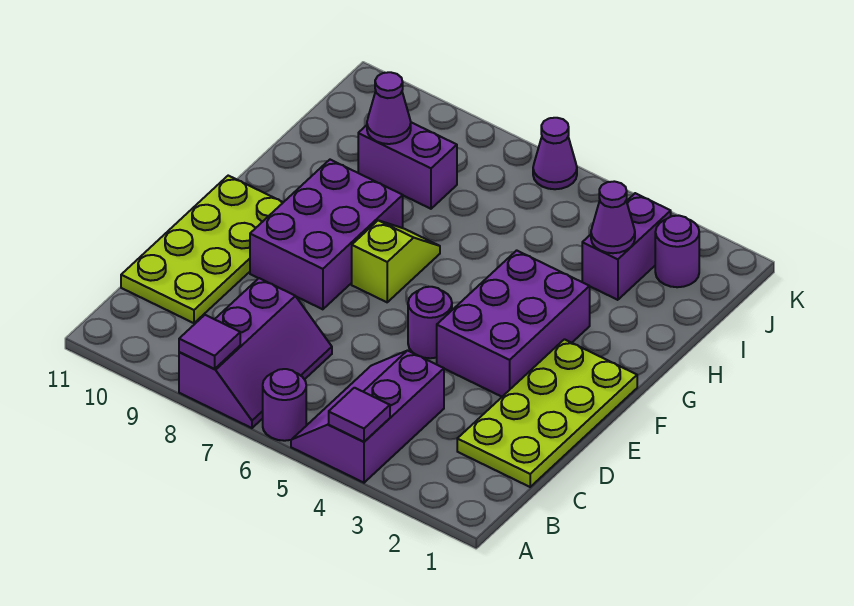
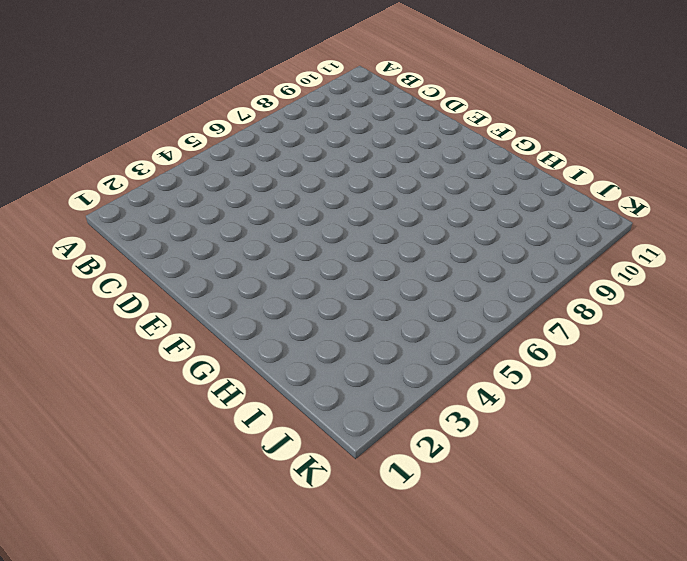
none -> purple 2x3 slope [291,351,444,483]
none -> purple 1x1 round brick [263,369,306,441]
none -> purple 2x3 slope [179,278,332,428]

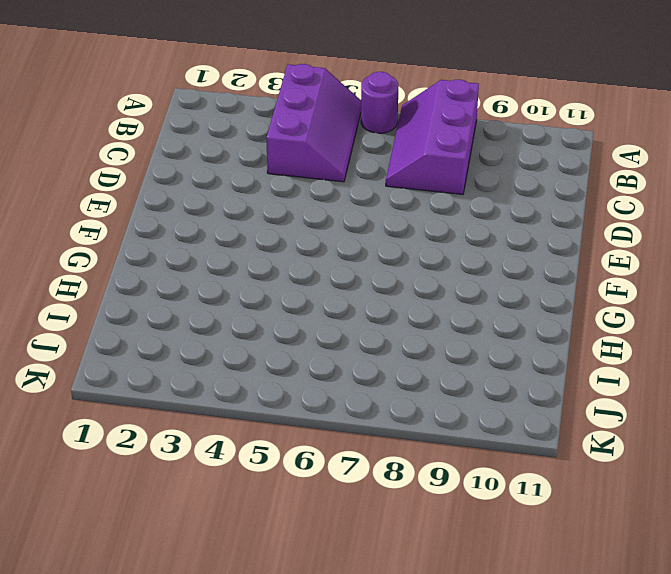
none -> lime 2x4 plate [457,339,637,487]
none -> lime 2x4 plate [121,176,283,323]
none -> purple 2x3 brick [437,250,590,397]

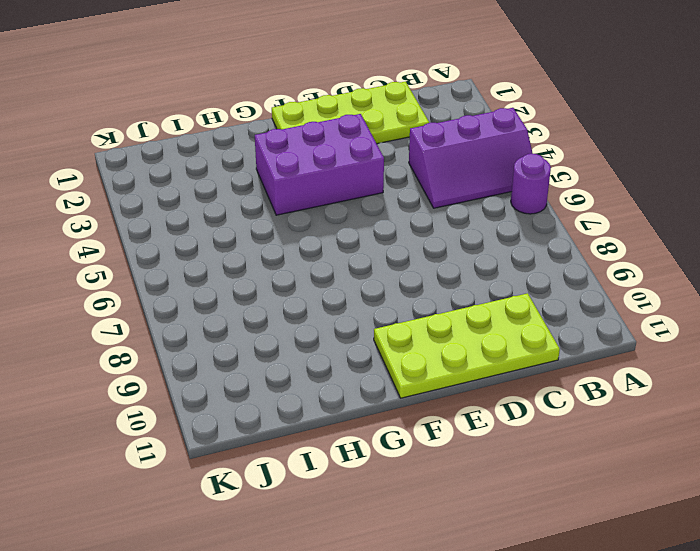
none -> purple 2x3 slope [179,278,332,428]
none -> purple 1x1 round brick [408,287,452,358]
none -> purple 2x3 brick [250,160,403,309]

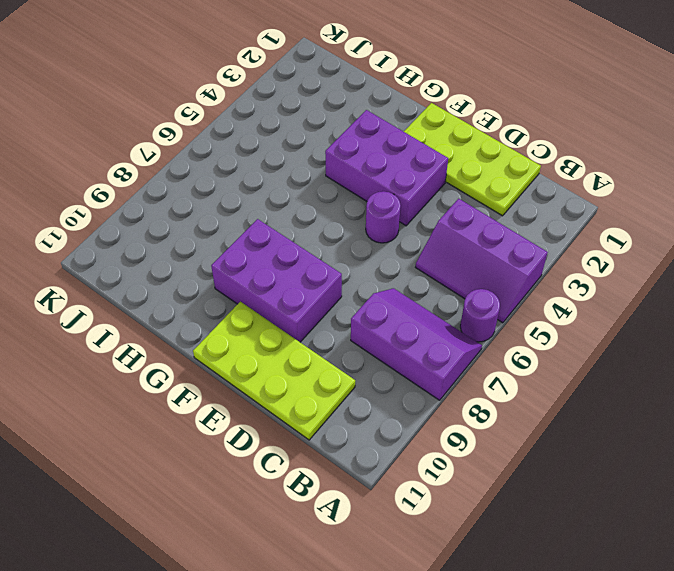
none -> lime 1x2 slope [352,220,440,302]
none -> purple 1x2 brick [582,193,671,300]
none -> purple 1x2 brick [358,122,457,209]

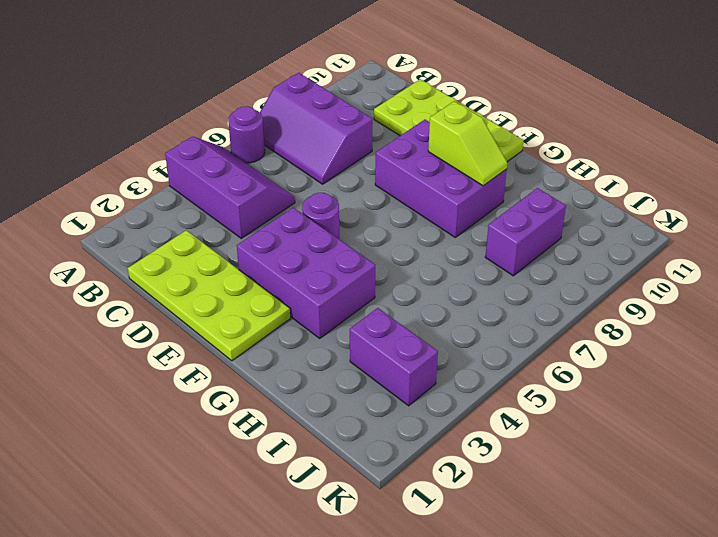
lime 1x2 slope [428,101,507,186] -> lime 1x2 slope moved to [352,220,440,302]
none -> purple 1x1 round brick [655,216,699,287]
none -> purple 1x1 cone [533,118,577,189]
none -> purple 1x1 tile [329,388,390,442]

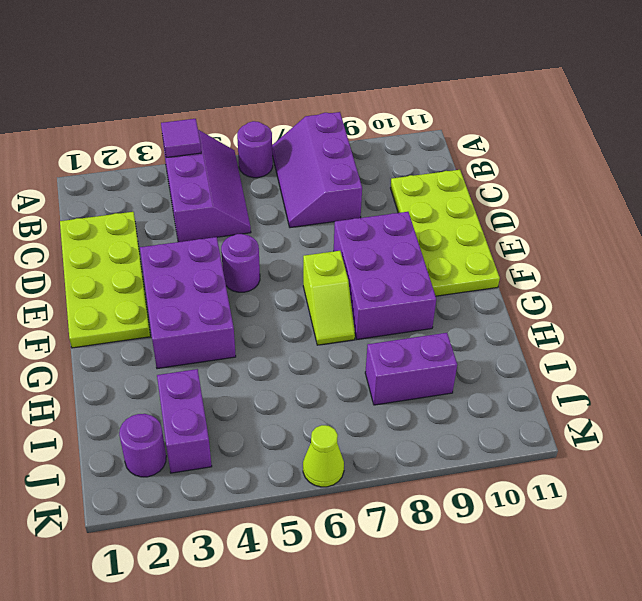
lime 1x1 cone [303,425,344,487] -> purple 1x1 cone [533,118,577,189]
none -> purple 1x1 tile [179,315,240,369]
none -> purple 1x1 cone [591,181,635,253]
none -> purple 1x1 cone [367,72,411,144]

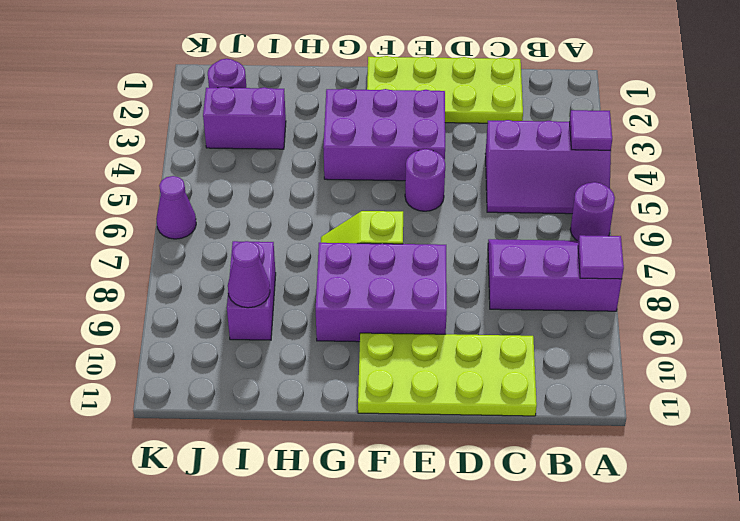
none -> purple 1x1 cone [591,181,635,253]

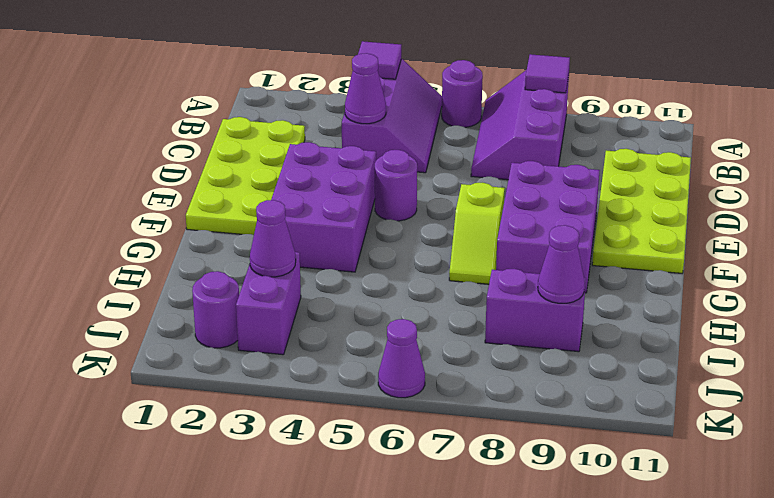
purple 1x1 cone [345,53,386,124] -> none

